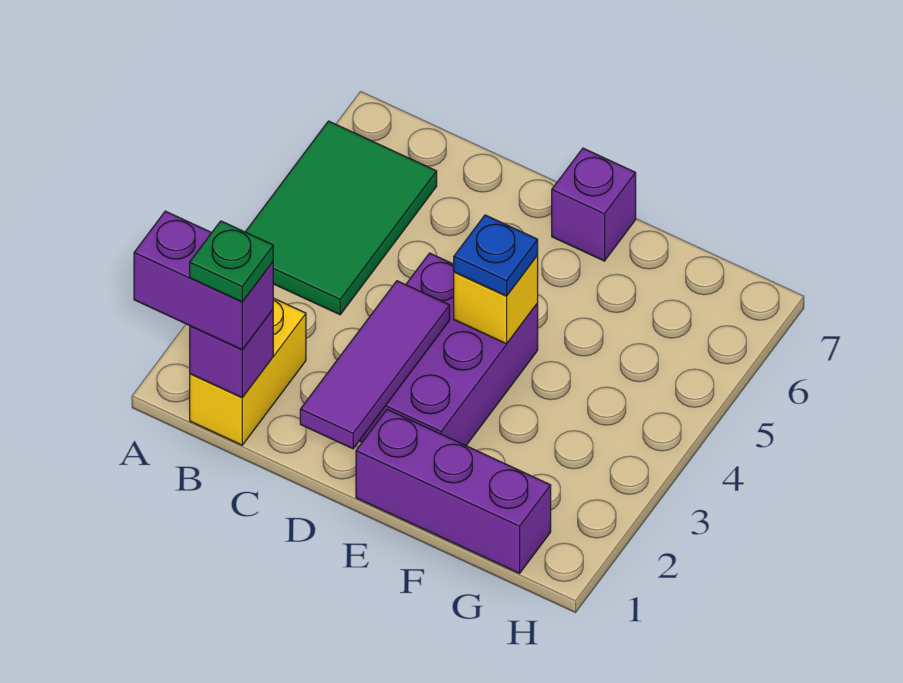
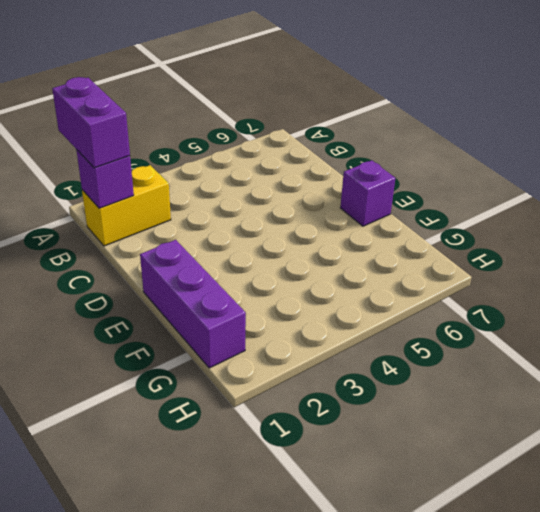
none -> green 2x3 tile [246,121,437,315]
none -> purple 2x3 brick [360,253,538,446]

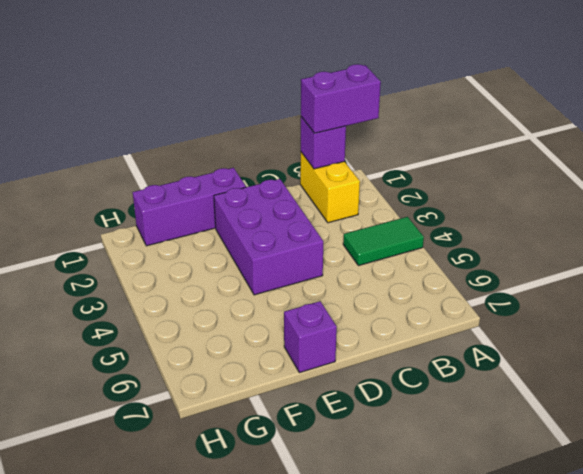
green 1x2 tile [343,217,424,266] -> green 2x3 tile [246,121,437,315]
none -> purple 1x3 tile [300,281,450,449]
none -> yellow 1x1 brick [454,256,538,344]

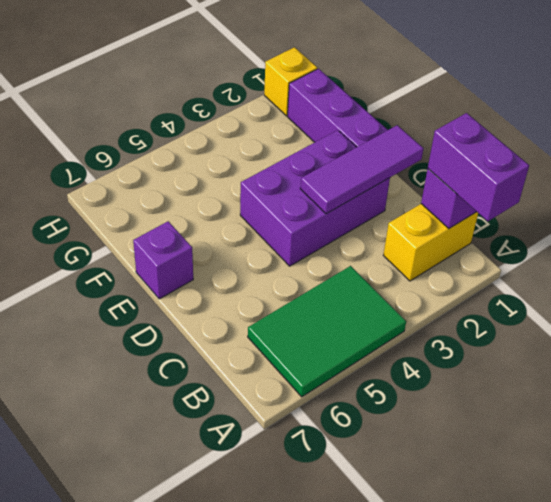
yellow 1x1 brick [264,47,317,116] -> yellow 1x1 brick moved to [454,256,538,344]
none -> blue 1x1 plate [454,215,538,296]
none -> green 1x1 plate [190,221,273,302]

